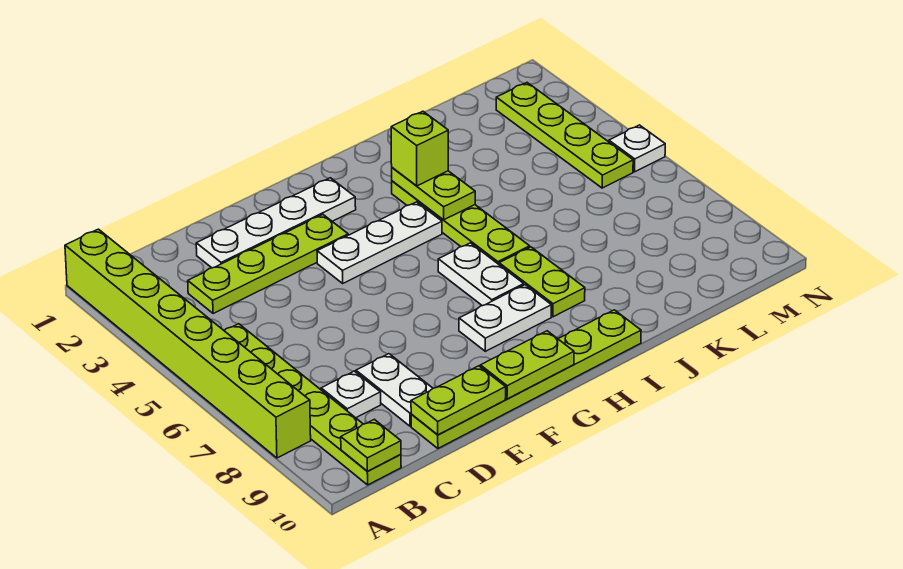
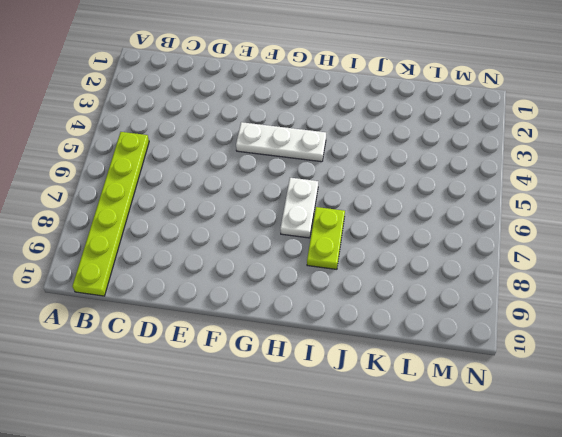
none -> lime 1x8 brick [65,229,311,458]
none -> lime 1x4 plate [188,215,348,314]
none -> white 1x1 plate [321,371,381,418]

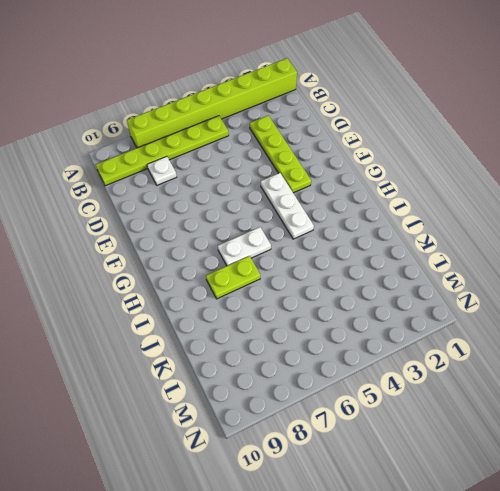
none -> white 1x4 plate [196,178,356,268]
none -> white 1x2 plate [356,354,433,426]
none -> lime 1x6 plate [411,310,641,448]

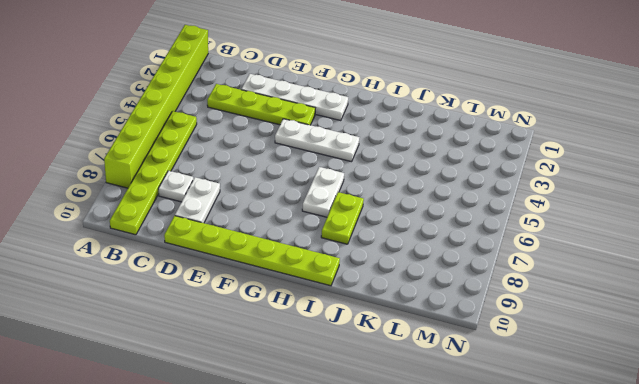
none -> white 1x2 plate [459,285,551,351]
none -> lime 1x4 plate [392,181,530,264]
none -> lime 1x4 plate [496,83,633,188]

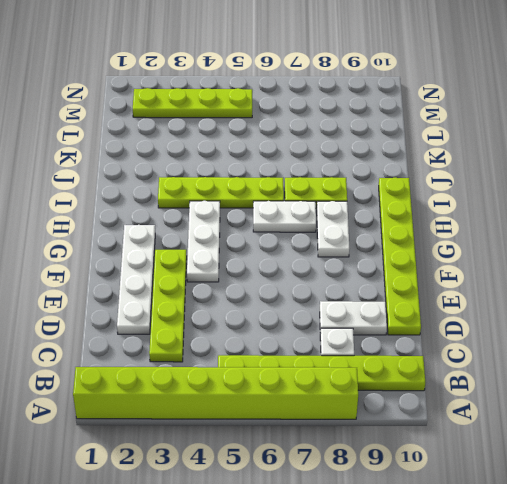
none -> white 1x1 plate [609,125,665,172]
none -> lime 1x1 plate [341,419,401,471]
none -> lime 1x2 plate [411,366,506,435]

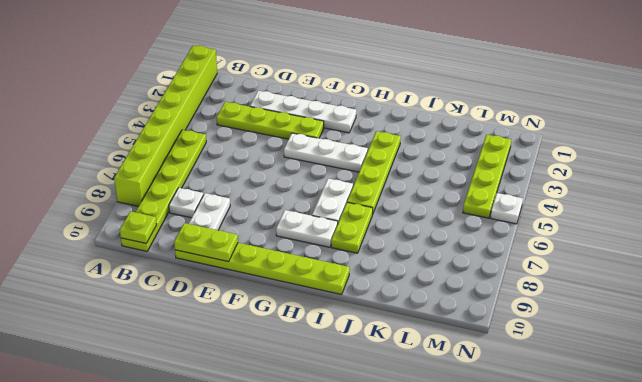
none -> lime 1x2 plate [480,331,574,399]
none -> lime 1x2 plate [392,168,475,220]
none -> lime 1x1 brick [391,111,448,186]

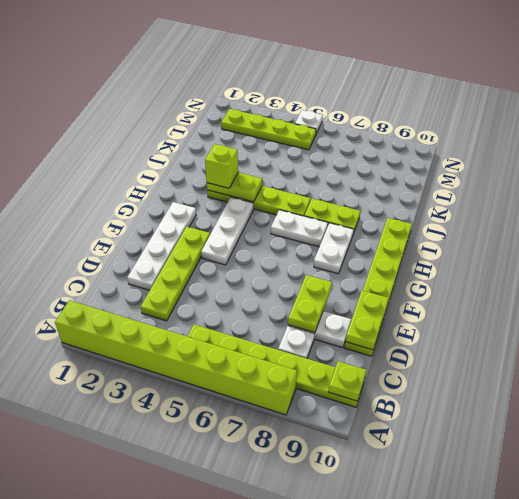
lime 1x2 plate [288,275,332,333] -> lime 1x2 plate moved to [480,331,574,399]

